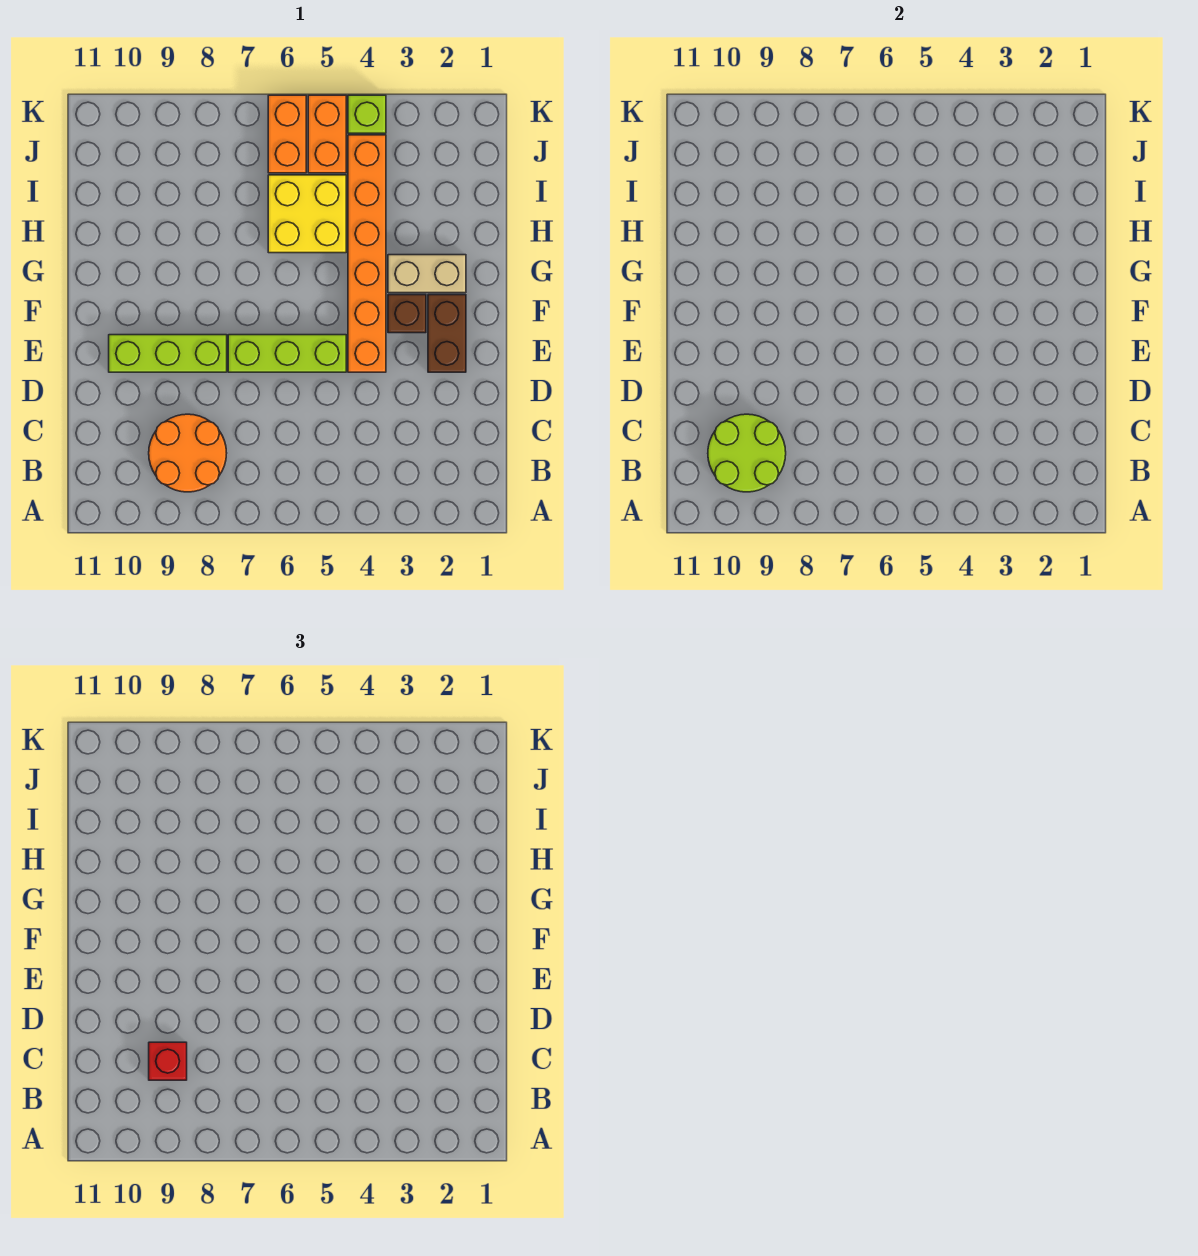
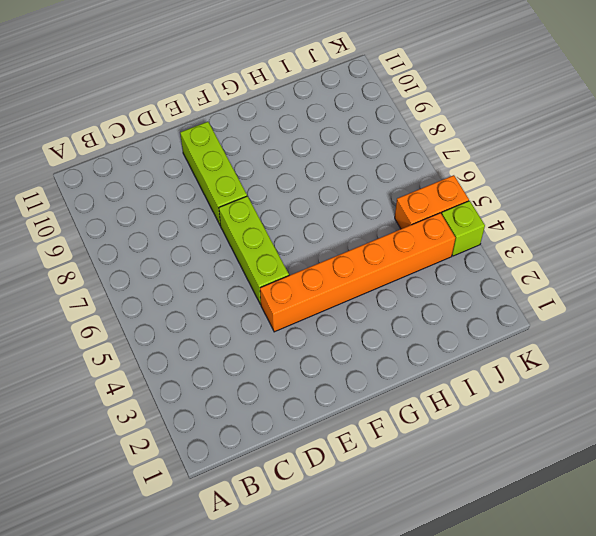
none -> orange 2x2 round brick [149,414,227,492]
none -> brown 1x2 brick [428,295,466,372]
none -> brown 1x1 brick [388,295,426,333]

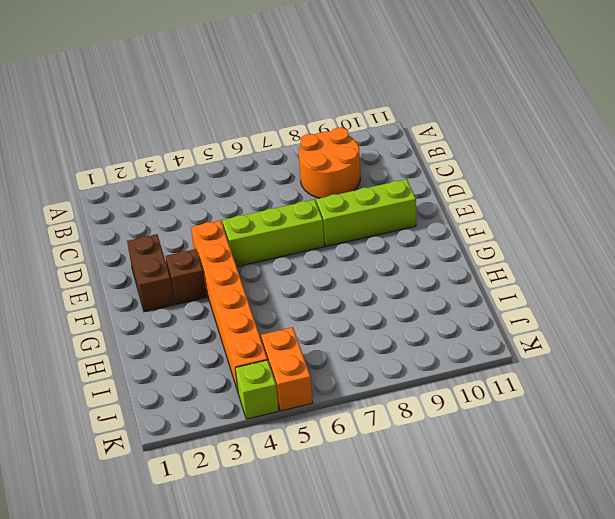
none -> tan 1x2 brick [388,255,466,293]
none -> yellow 2x2 brick [268,175,346,253]
none -> orange 1x2 brick [268,95,306,173]

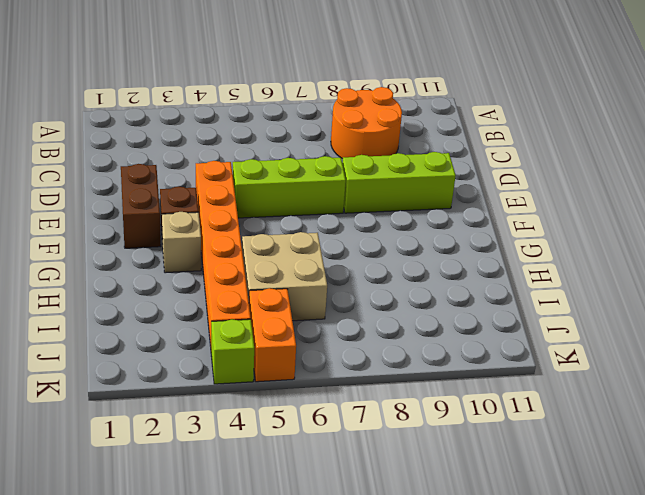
tan 1x1 brick [162,212,201,273] -> tan 1x2 brick [388,255,466,293]
tan 2x2 brick [242,232,327,321] -> yellow 2x2 brick [268,175,346,253]
none -> orange 1x2 brick [268,95,306,173]
none -> lime 2x2 round brick [708,414,786,492]
none -> red 1x1 brick [149,1042,187,1080]

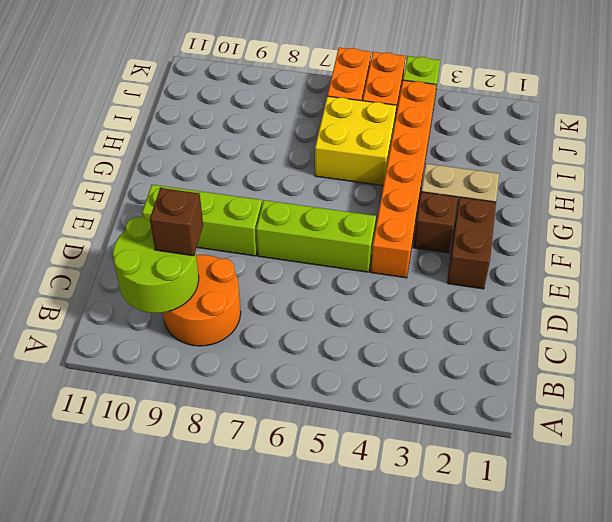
brown 1x1 brick [150,188,203,256] -> red 1x1 brick [149,1042,187,1080]

